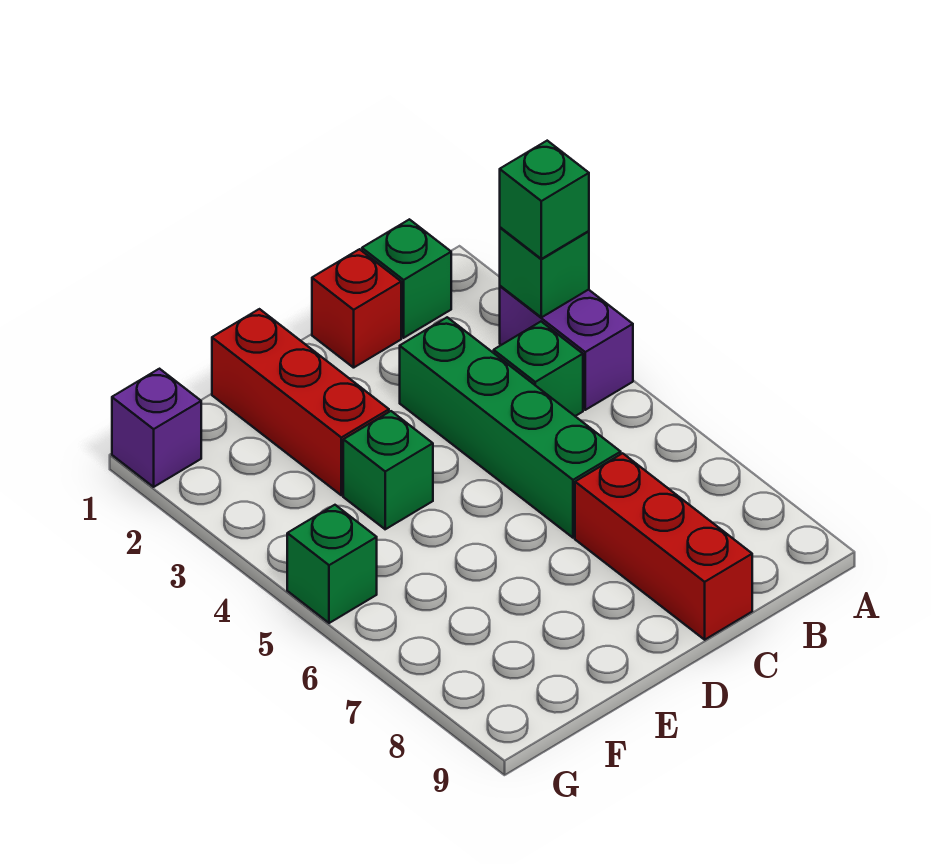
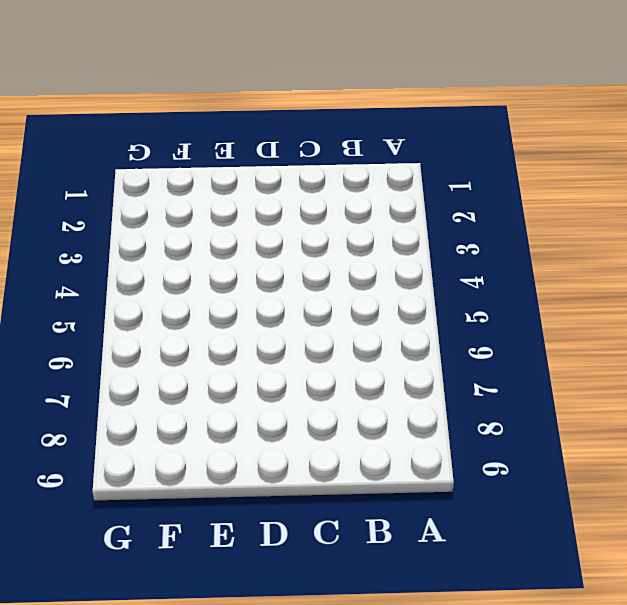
none -> purple 1x2 brick [500,286,633,410]
none -> green 1x1 brick [362,219,451,338]
none -> green 1x1 brick [494,322,583,416]

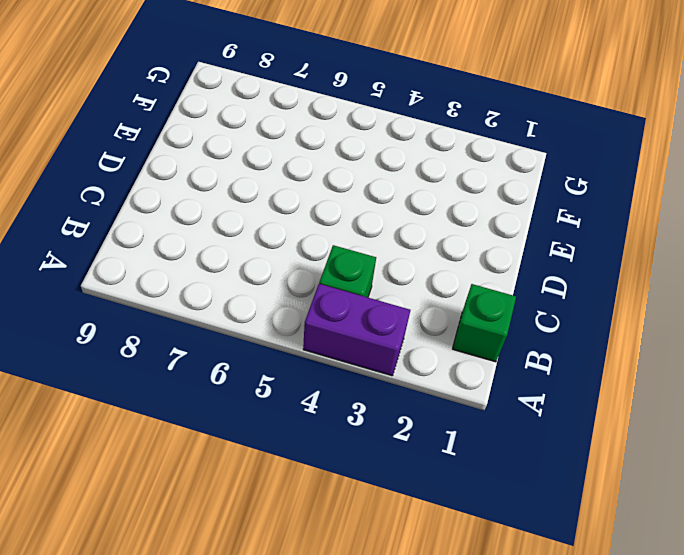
none -> red 1x1 brick [312,249,401,368]
none -> green 1x4 brick [400,317,621,538]
none -> red 1x3 brick [575,453,752,640]

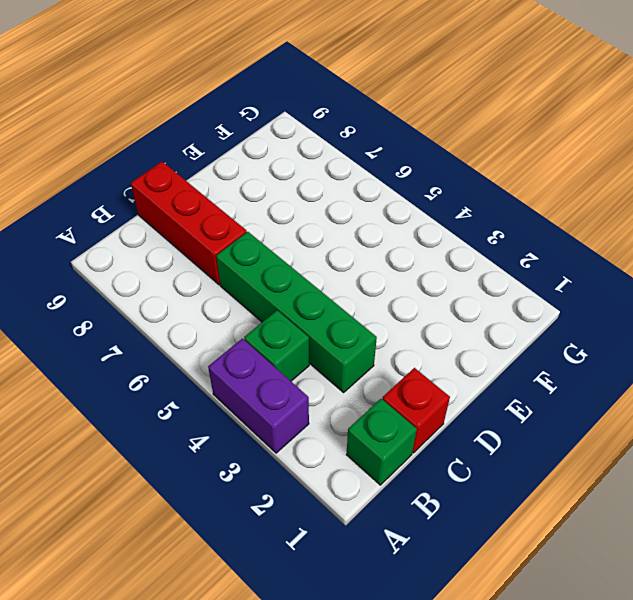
none -> red 1x3 brick [212,309,389,495]
none -> green 1x1 brick [343,411,433,529]
none -> purple 1x1 brick [112,369,201,487]

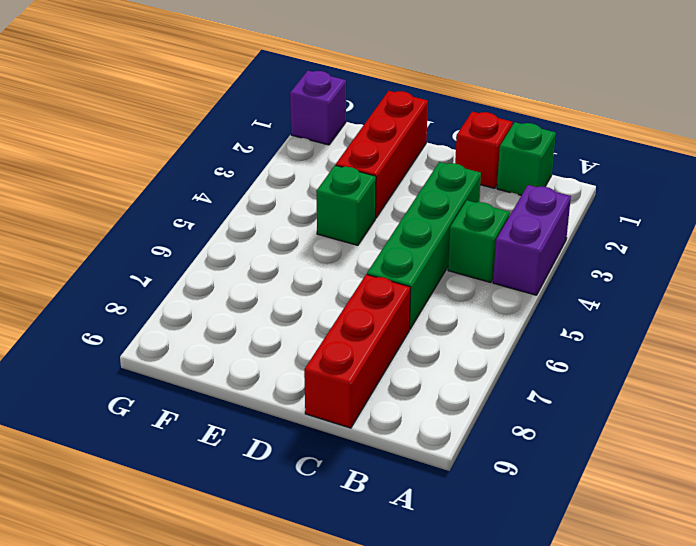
none -> green 1x1 brick [287,505,377,623]
none -> green 1x1 brick [500,227,589,317]
none -> green 1x1 brick [500,141,589,259]

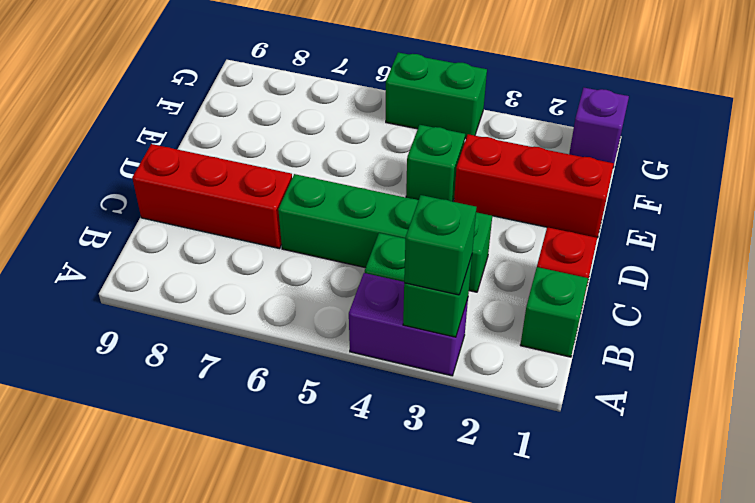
green 1x2 brick [386,52,487,138] -> green 1x1 brick [287,505,377,623]

